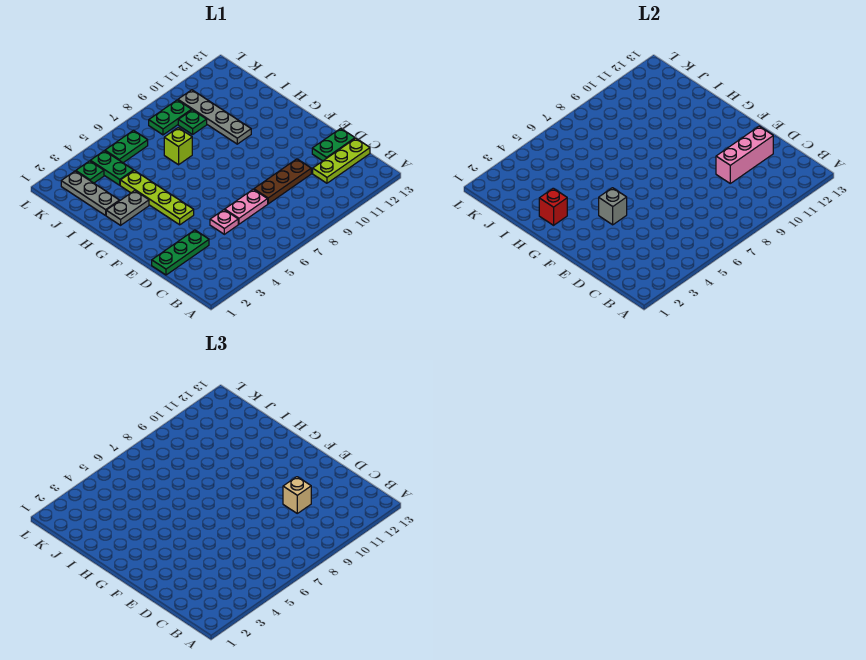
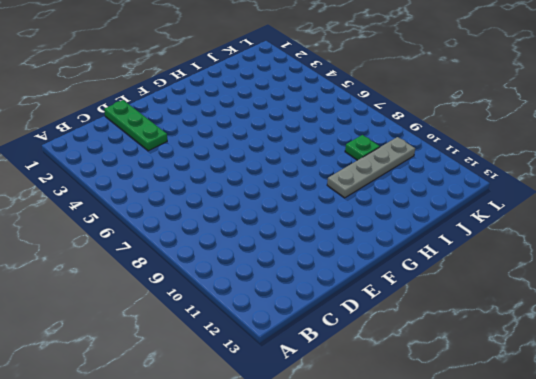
none -> lime 1x3 plate [313,138,370,183]
none -> pink 1x1 plate [210,210,238,234]
none -> pink 1x2 plate [225,189,268,224]

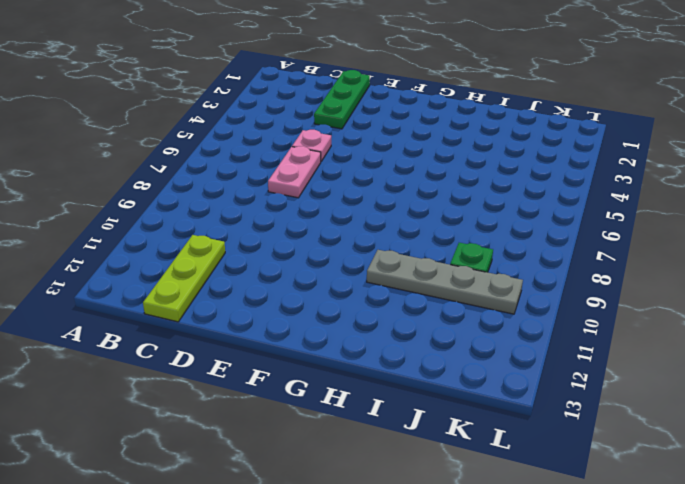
none -> brown 1x3 plate [254,159,311,204]
none -> green 1x2 plate [312,128,355,161]
none -> lime 1x4 plate [120,170,194,225]

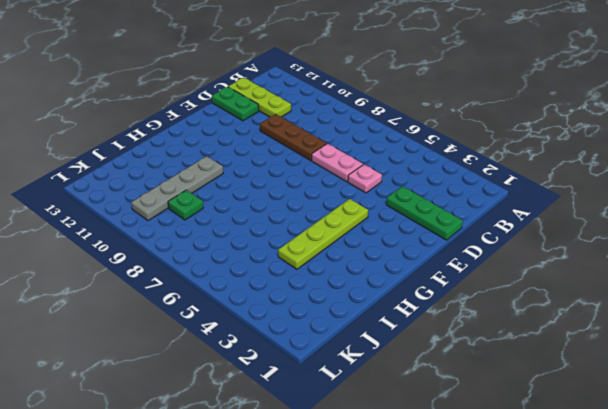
none -> grey 1x2 plate [106,191,149,225]
none -> grey 1x3 plate [61,171,119,215]
none -> lime 1x1 brick [164,128,192,165]

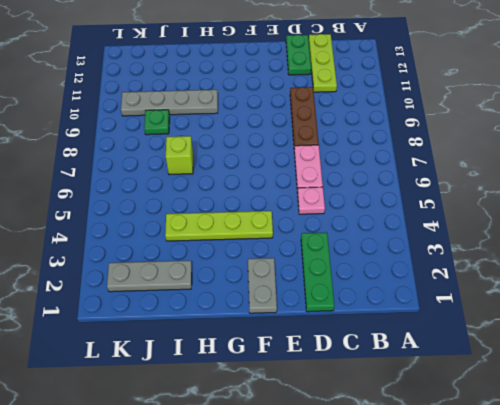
grey 1x2 plate [248,258,277,313] -> grey 1x2 plate moved to [106,191,149,225]
none -> green 1x2 plate [90,151,134,185]
none -> green 1x1 plate [76,161,104,183]
none -> green 1x2 plate [105,131,148,163]

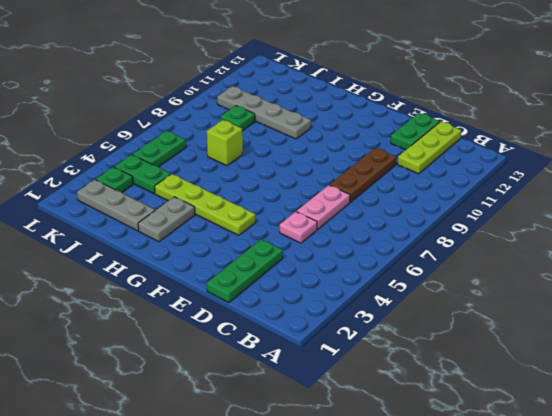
none -> green 1x2 plate [149,100,191,135]
none -> pink 1x3 brick [716,126,773,183]
none -> grey 1x1 brick [599,188,627,225]

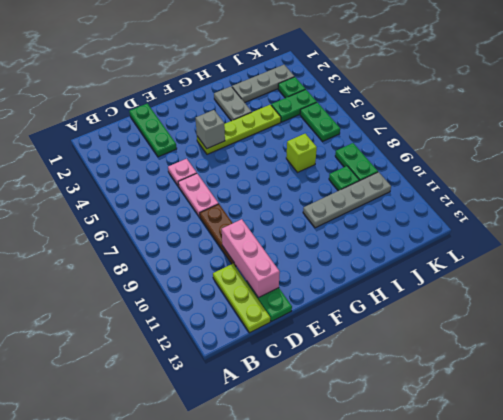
none -> red 1x1 brick [539,188,567,225]
none -> tan 1x1 brick [283,477,311,513]

